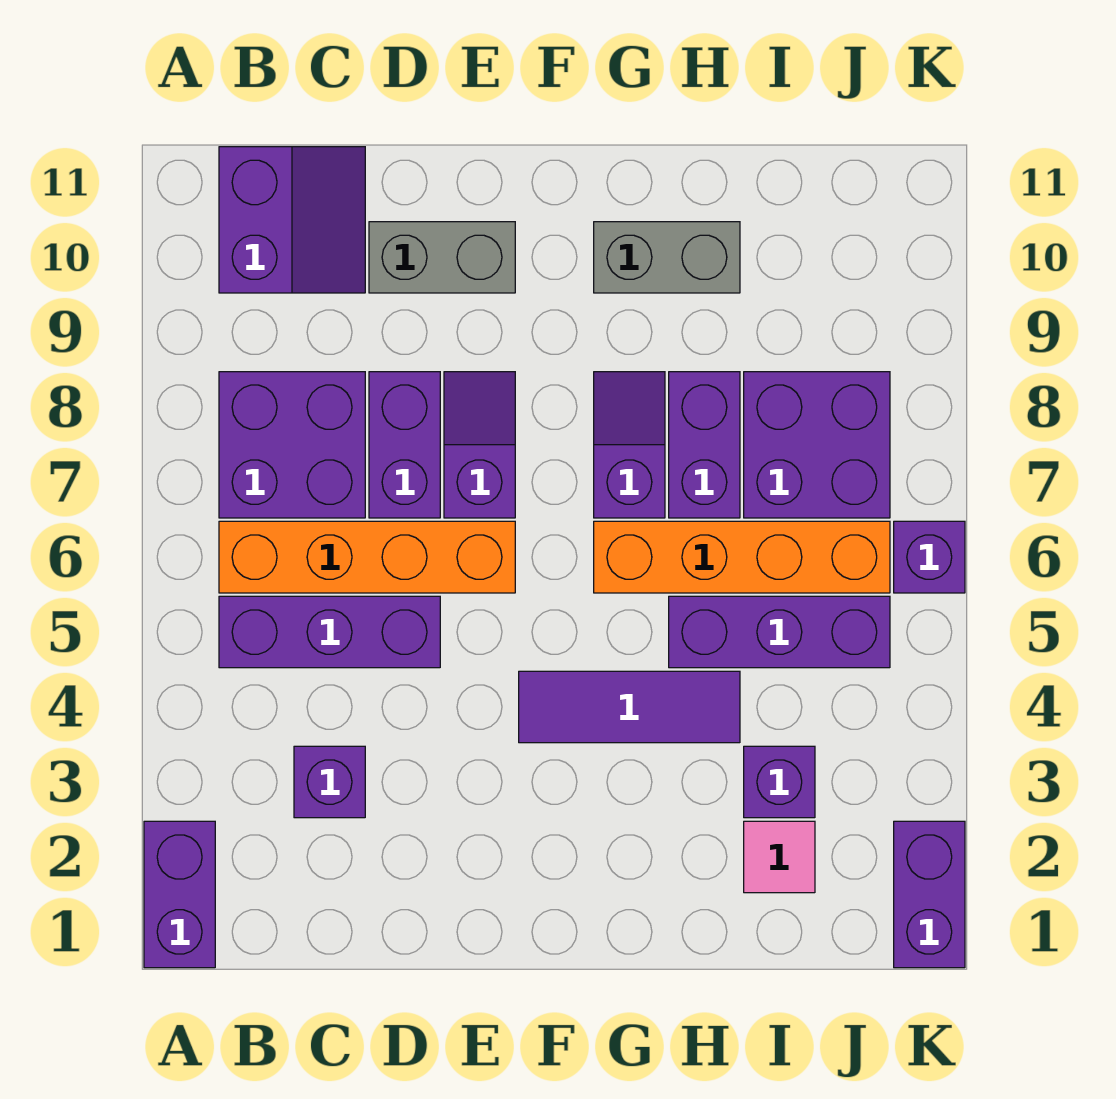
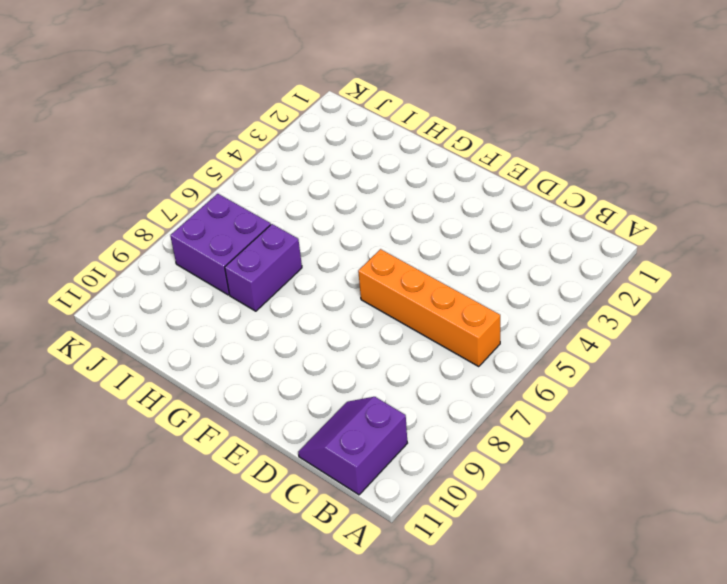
none -> purple 1x2 brick [144,821,215,968]
none -> purple 1x3 brick [219,596,440,668]
none -> purple 2x2 brick [219,372,365,518]

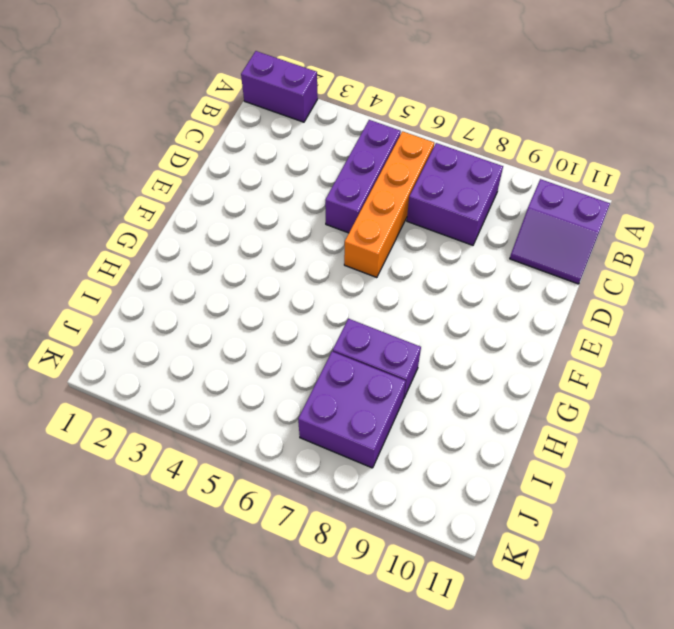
none -> purple 1x1 brick [294,746,365,818]
none -> purple 1x2 brick [369,372,440,518]
none -> grey 1x2 brick [369,222,515,293]

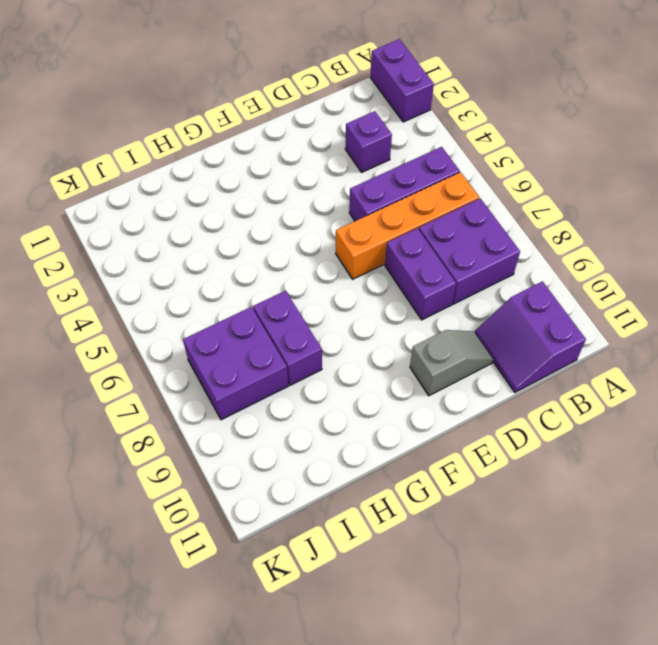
grey 1x2 slope [410,330,493,396] -> grey 1x2 brick [369,222,515,293]
none -> purple 1x2 slope [444,372,515,518]
none -> purple 1x3 tile [519,671,740,743]
none -> orange 1x4 brick [594,521,890,593]

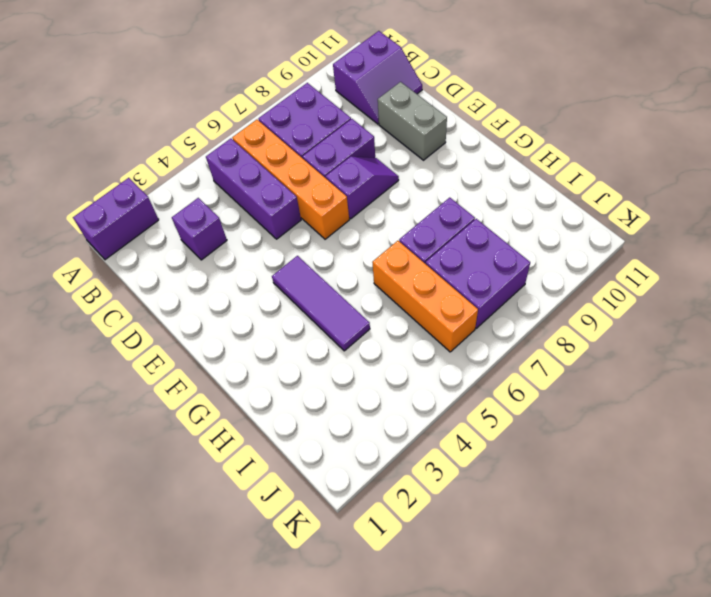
orange 1x3 brick [372,241,478,352] -> orange 1x4 brick [594,521,890,593]
none -> purple 1x2 slope [594,372,665,518]
none -> grey 1x2 brick [594,222,740,293]
none -> purple 1x3 brick [669,596,890,668]

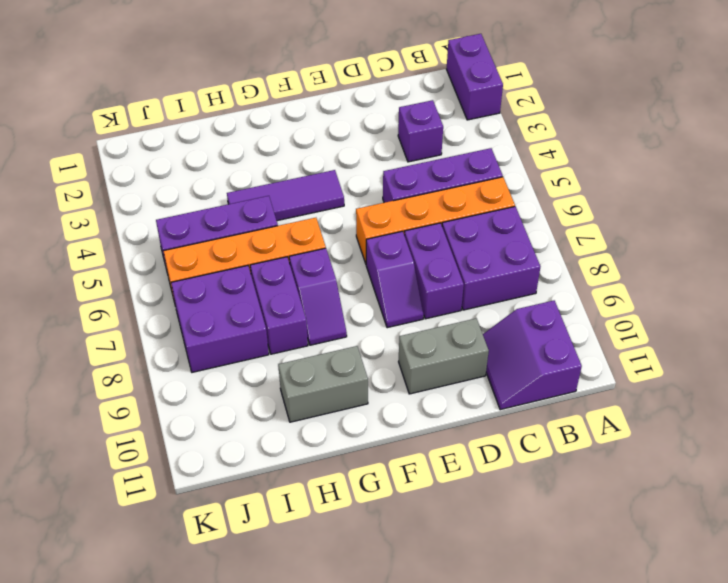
none -> pink 1x1 tile [744,821,815,893]
none -> purple 1x1 brick [744,746,815,818]
none -> purple 1x2 brick [894,821,965,968]

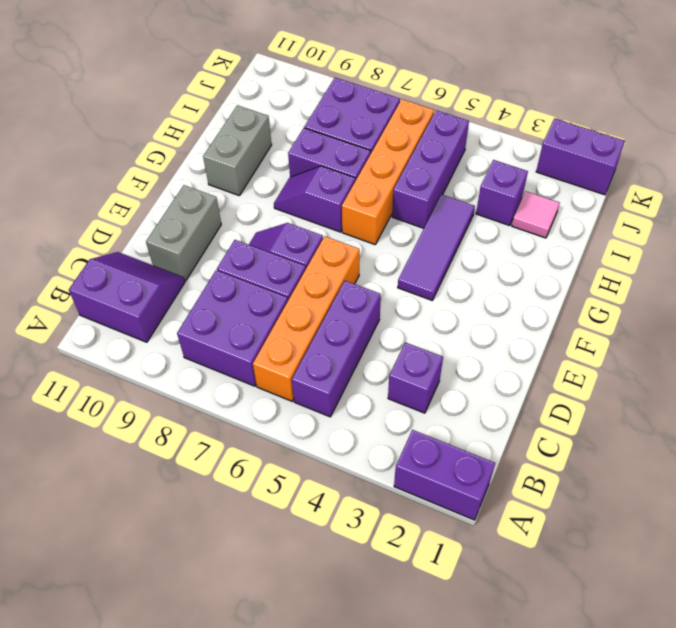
none -> purple 1x1 brick [894,521,965,593]

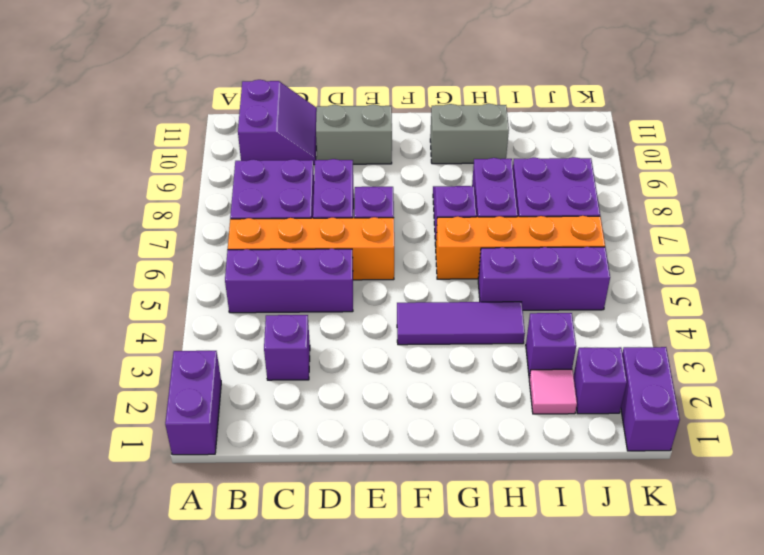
purple 1x1 brick [574,347,627,414] -> purple 1x1 brick moved to [894,521,965,593]

